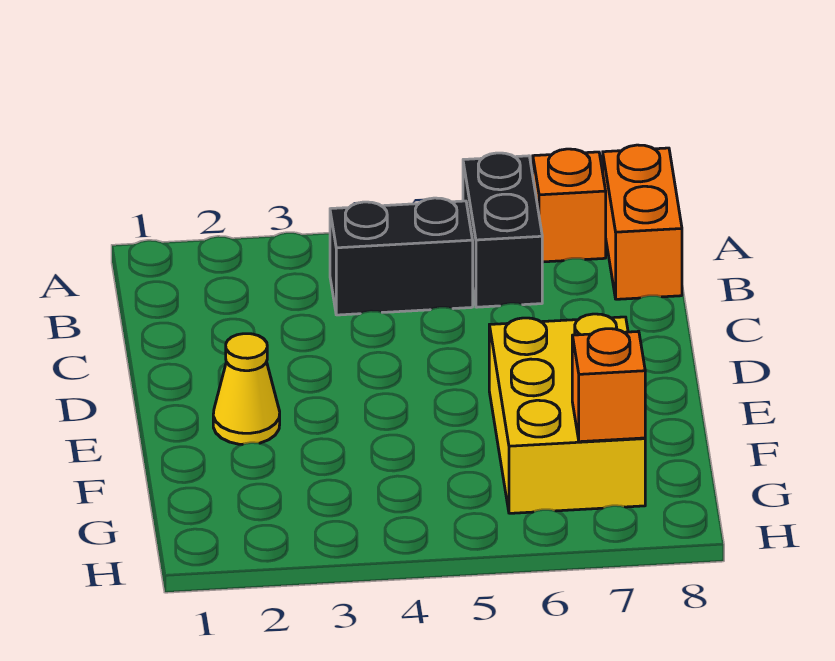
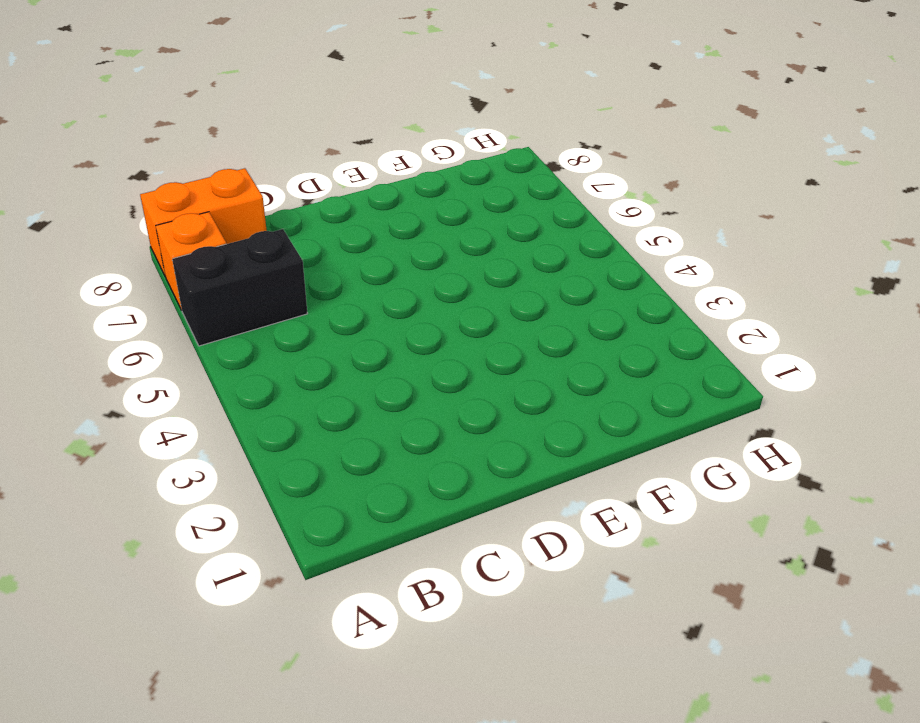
none -> black 1x2 brick [330,198,473,315]
none -> yellow 1x1 cone [213,334,280,445]

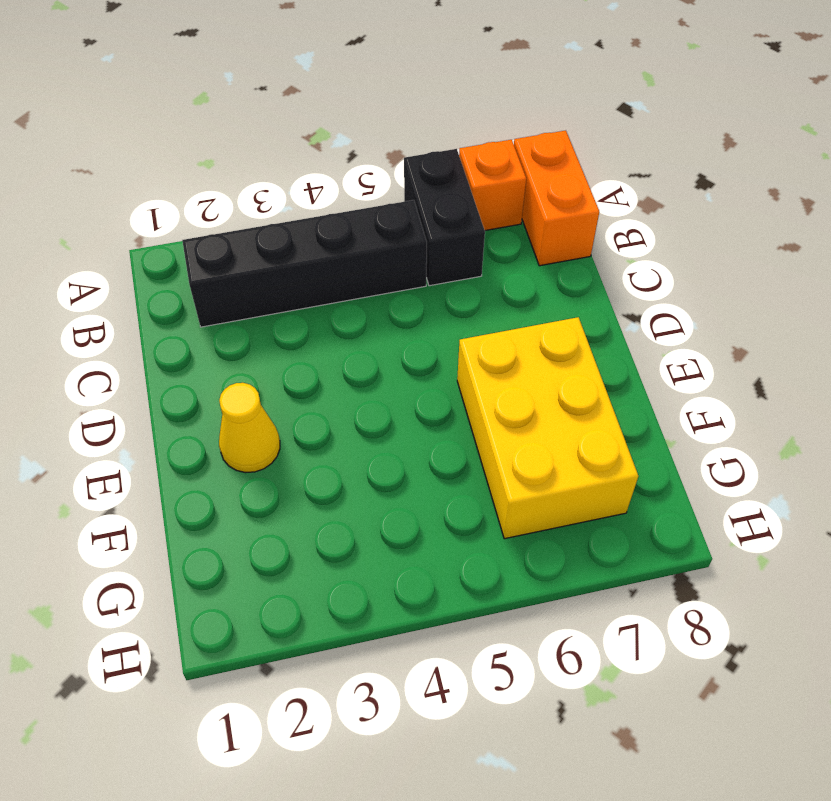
black 1x4 brick [182,200,427,327] -> black 1x2 brick [330,198,473,315]
none -> orange 1x1 brick [572,329,645,442]

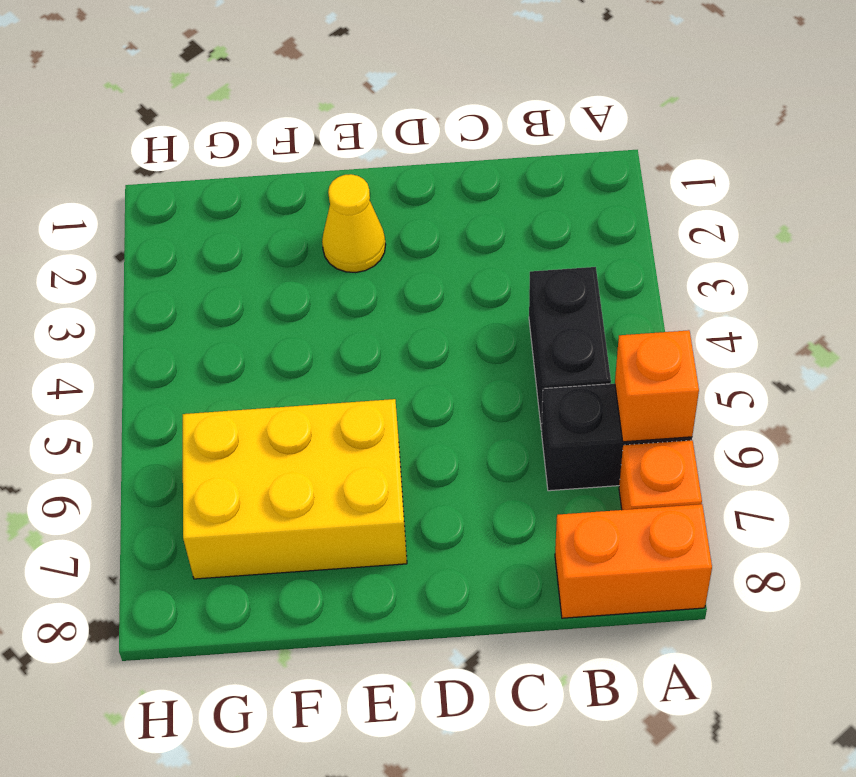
orange 1x1 brick [615,330,699,442] -> orange 1x1 brick moved to [572,329,645,442]

